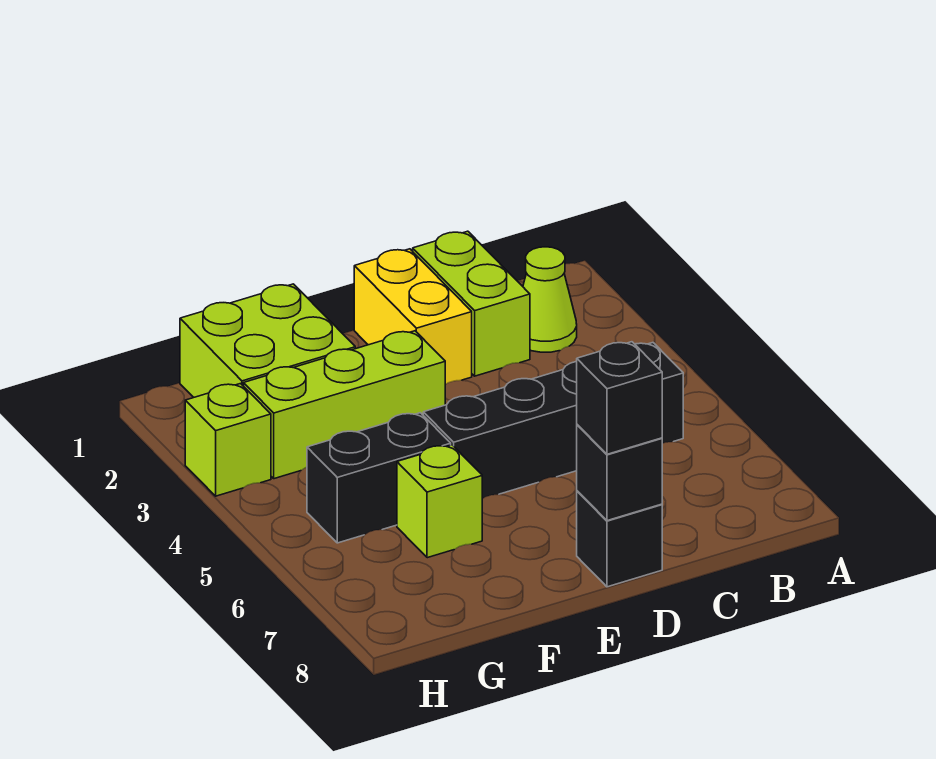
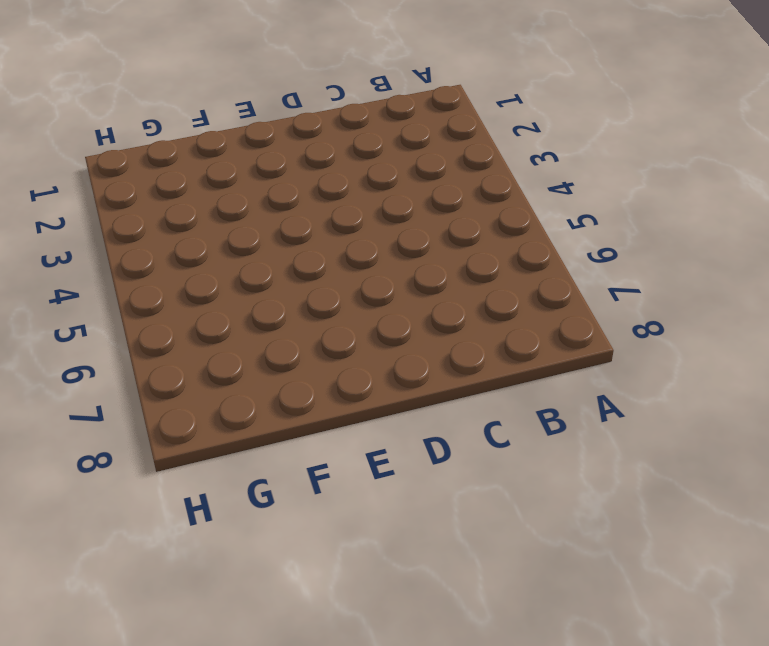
none -> lime 1x1 cone [523,247,577,352]
none -> black 1x4 brick [423,343,683,499]
none -> lime 1x2 brick [413,231,530,376]

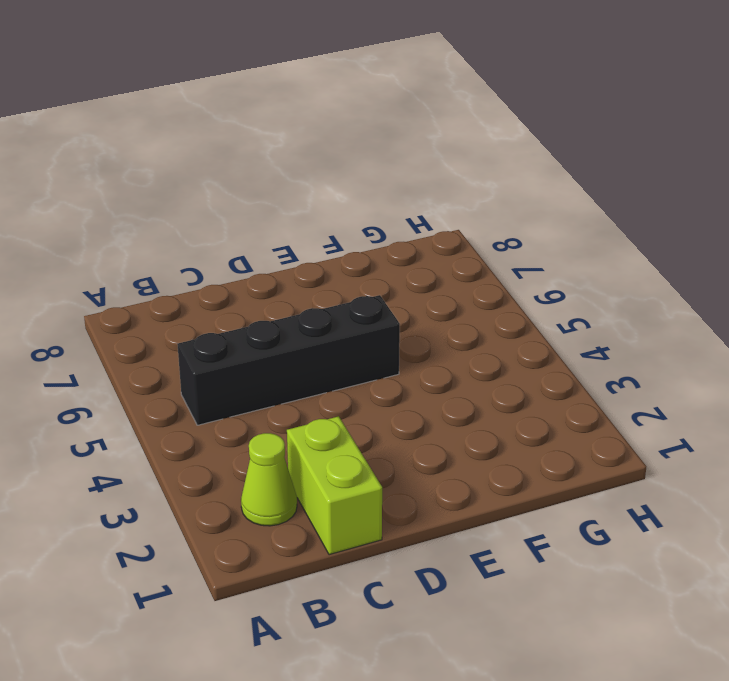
none -> yellow 1x2 brick [354,249,472,385]
none -> black 1x1 brick [577,491,662,587]
none -> lime 1x3 brick [244,331,445,479]

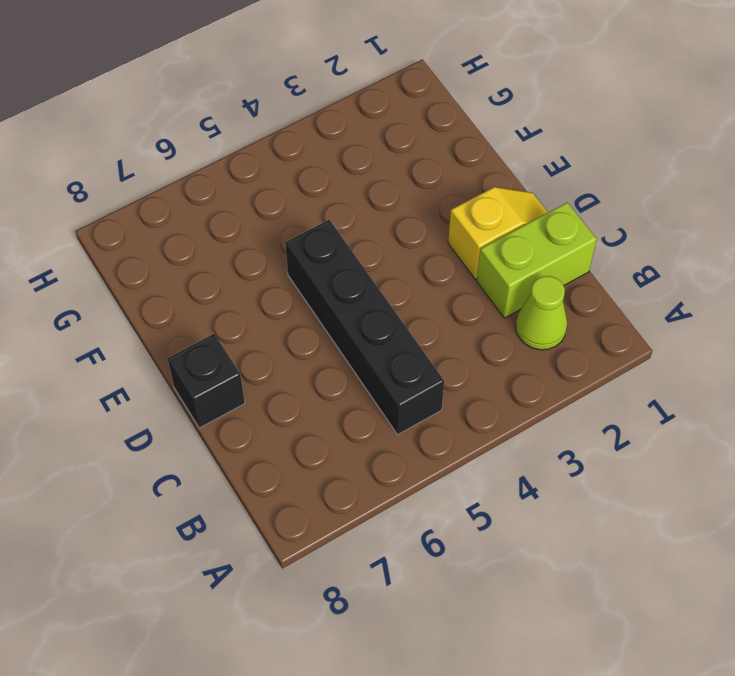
yellow 1x2 slope [448,187,548,279] -> yellow 1x2 brick [354,249,472,385]
none -> lime 1x3 brick [244,331,445,479]
none -> lime 2x2 brick [180,284,355,397]
none -> black 1x2 brick [307,413,451,543]

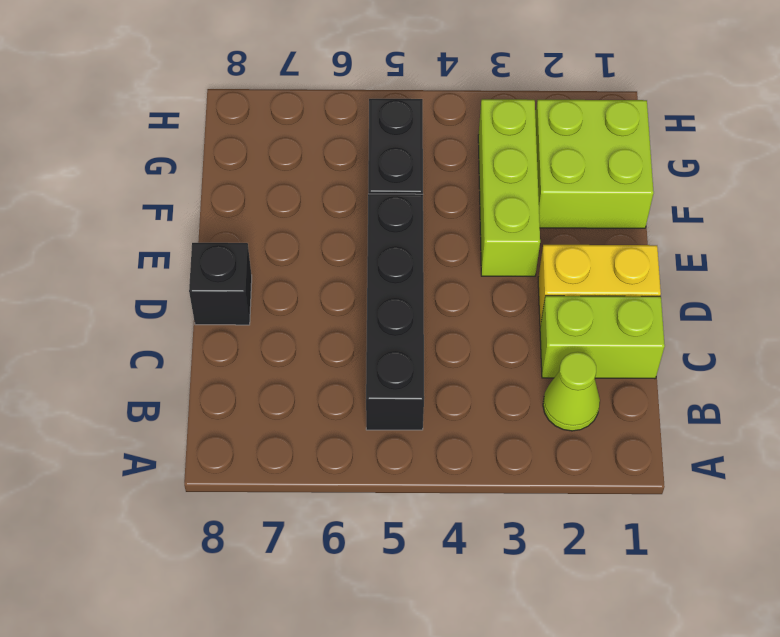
none -> lime 1x1 brick [397,445,482,558]
none -> lime 1x1 brick [185,384,271,496]
none -> black 1x1 brick [577,425,662,521]

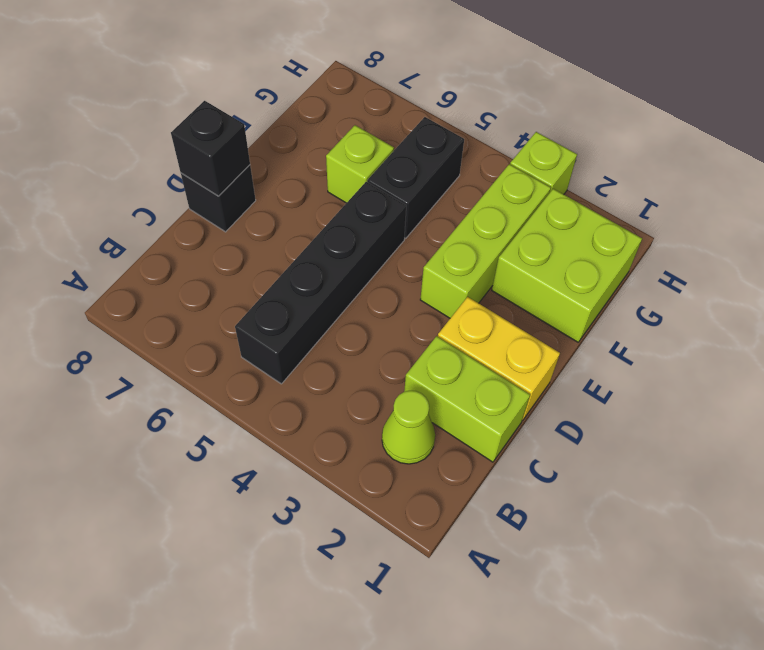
none -> black 1x1 brick [577,342,662,454]

